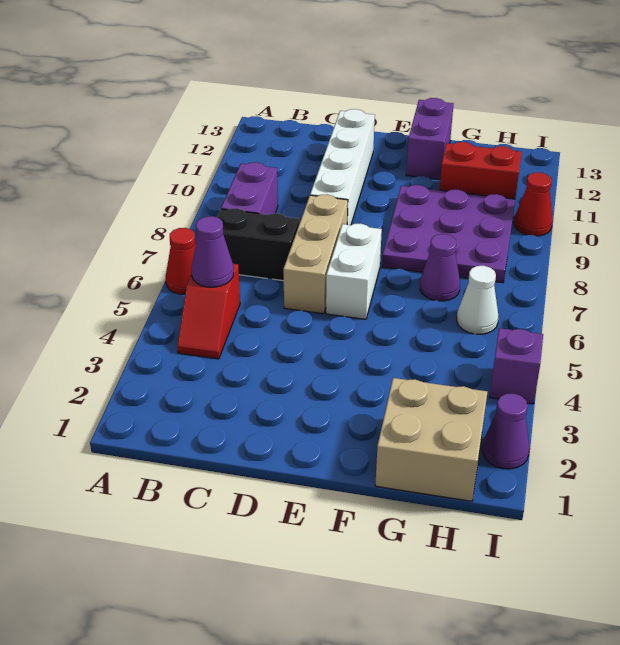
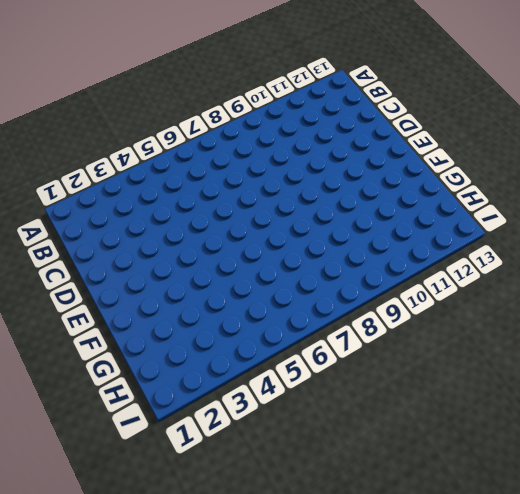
none -> red 1x1 cone [166,228,195,294]
none -> red 1x2 slope [177,264,240,359]
none -> black 1x2 brick [217,208,299,281]

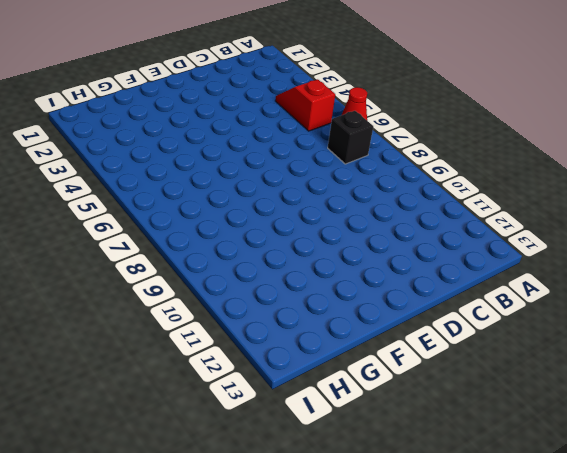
black 1x1 brick [328,111,373,164] -> black 1x2 brick [217,208,299,281]
none -> purple 1x2 brick [221,162,278,215]
none -> tan 1x3 brick [283,194,348,314]
none -> white 1x4 brick [310,109,375,225]

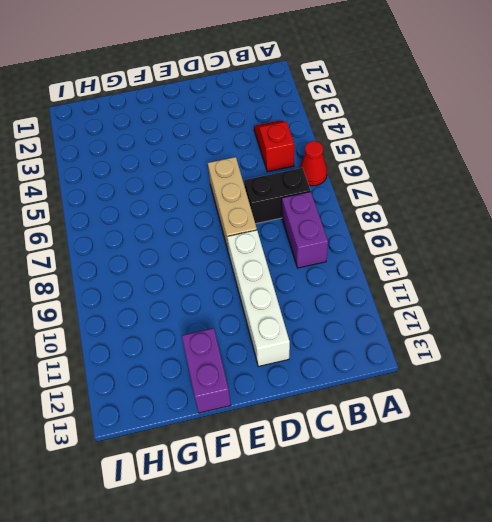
none -> white 1x2 brick [326,224,382,319]
none -> purple 3x3 plate [382,185,515,283]
none -> tan 2x2 brick [375,378,487,501]

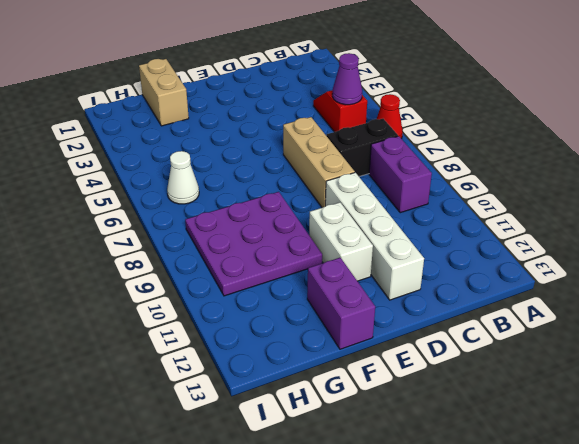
white 1x2 brick [309,202,373,281] -> white 1x2 brick moved to [326,224,382,319]
tan 1x2 brick [139,59,189,126] -> tan 2x2 brick [375,378,487,501]
none -> purple 1x1 cone [420,234,460,301]
none -> red 1x2 brick [440,142,522,199]
none -> purple 1x1 cone [482,393,530,469]

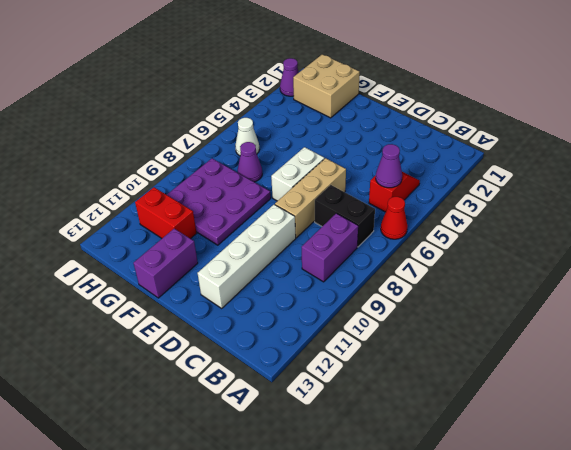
none -> purple 1x1 brick [490,328,543,404]
none -> red 1x1 cone [514,173,553,236]

